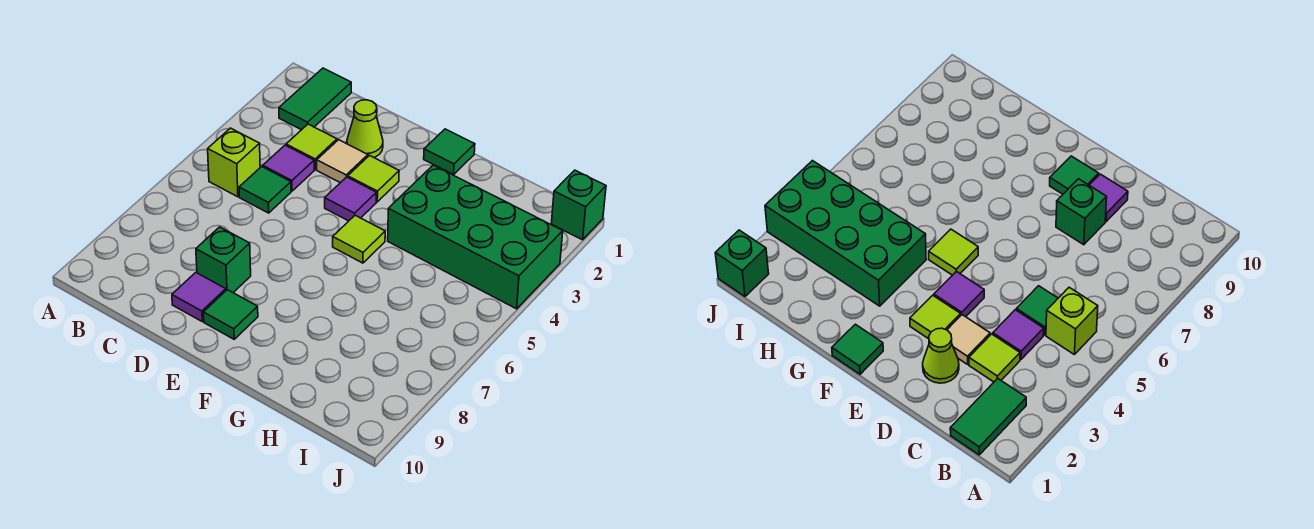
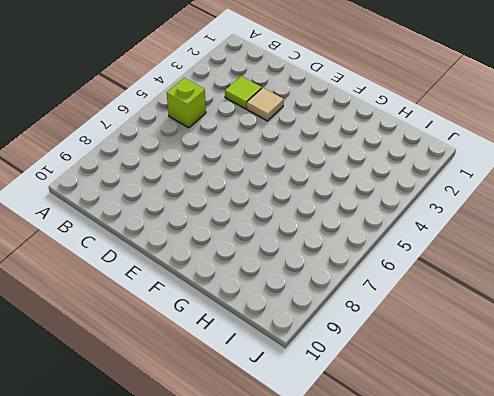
none -> green 1x2 tile [279,68,351,130]
none -> purple 1x1 tile [263,145,314,191]
none -> green 1x1 tile [239,167,291,213]

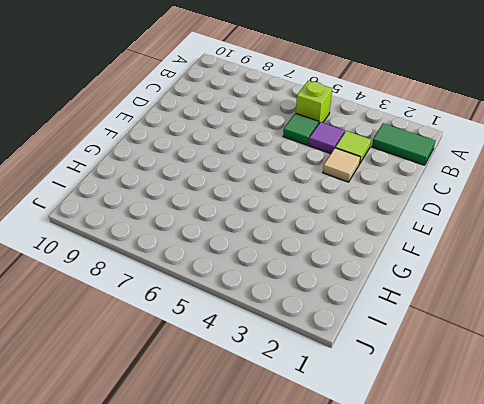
none -> lime 1x1 cone [347,100,383,157]
none -> green 1x1 brick [196,227,251,292]
none -> purple 1x1 tile [172,272,226,322]

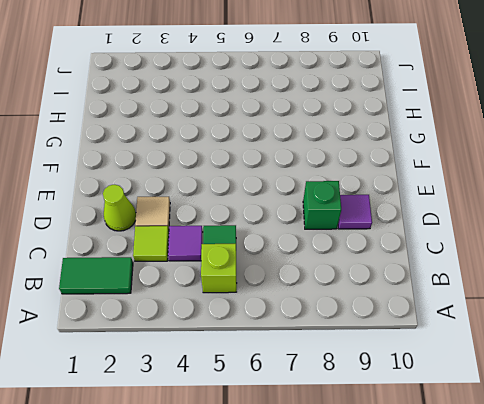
none -> lime 1x1 tile [348,156,399,202]
none -> purple 1x1 tile [325,177,376,221]
none -> green 1x1 tile [203,290,258,339]

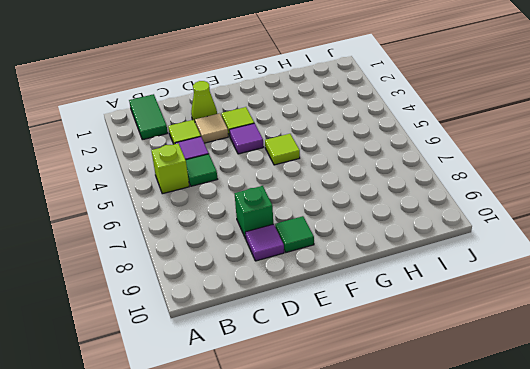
none -> green 1x1 tile [424,129,475,175]
none -> green 2x4 brick [388,165,563,309]
none -> green 1x1 brick [551,170,606,240]

